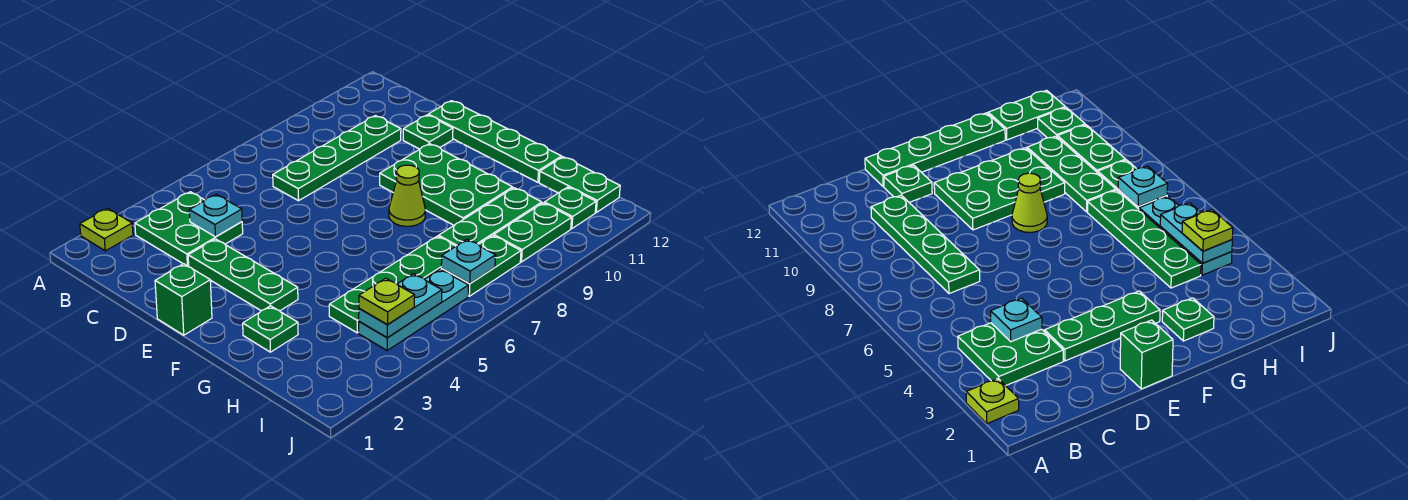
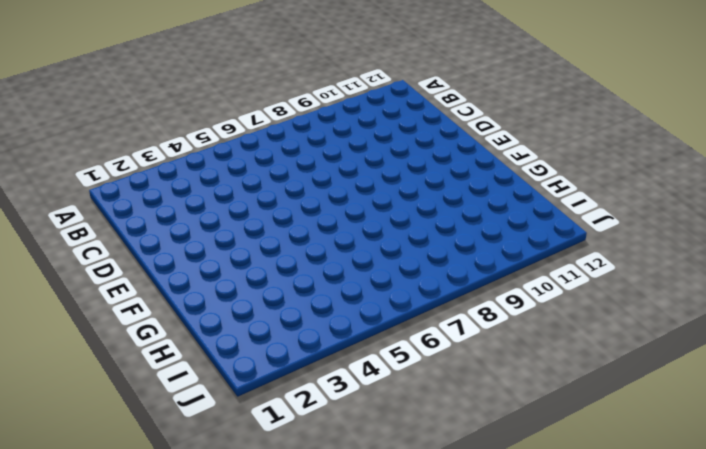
none -> lime 1x1 plate [80,208,133,251]
none -> green 2x2 plate [135,192,243,266]
none -> green 1x4 plate [273,116,401,201]

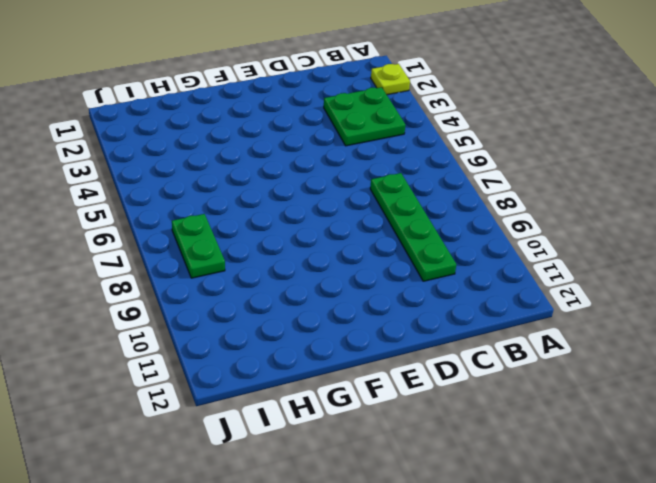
none -> green 1x3 plate [188,239,298,311]
none -> green 1x1 plate [403,115,453,149]
none -> green 1x4 plate [428,101,562,182]

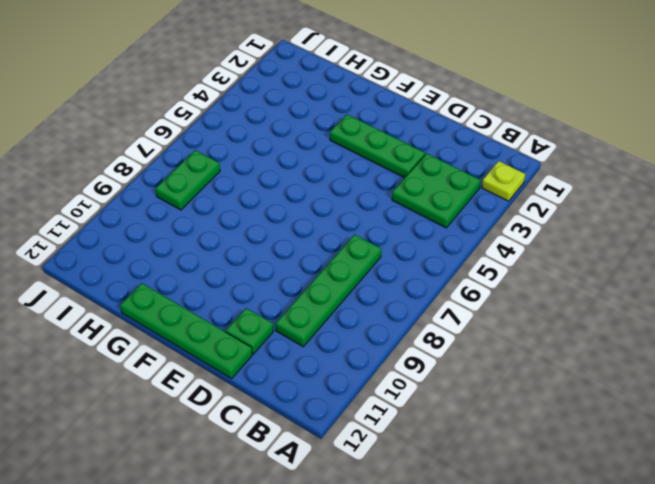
none -> green 1x1 brick [155,264,212,335]
none -> green 2x3 plate [380,144,513,225]
none -> lime 1x1 cone [389,165,425,226]

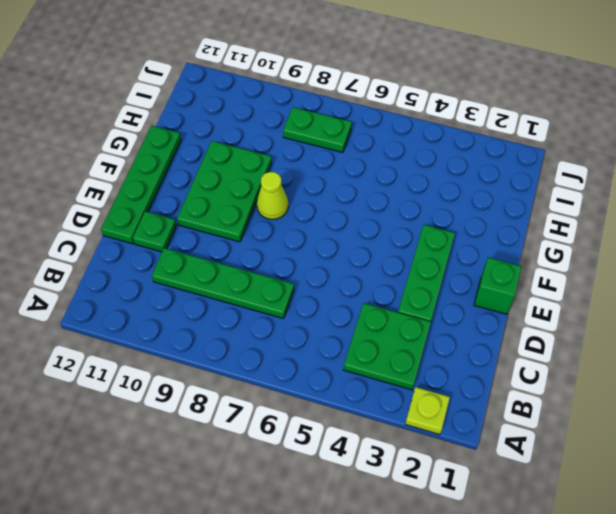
none -> green 1x1 plate [243,306,298,352]
none -> green 1x4 plate [329,236,456,333]
none -> green 1x3 plate [439,188,542,246]

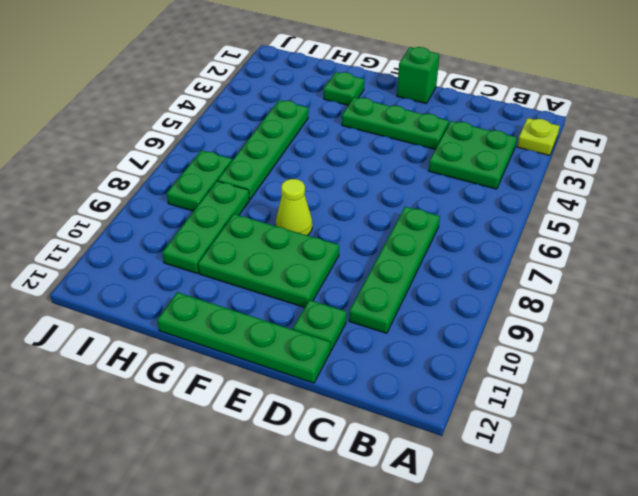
none -> green 1x2 plate [539,157,620,212]
none -> cyan 1x3 plate [359,269,469,350]
none -> green 1x2 plate [494,203,571,262]

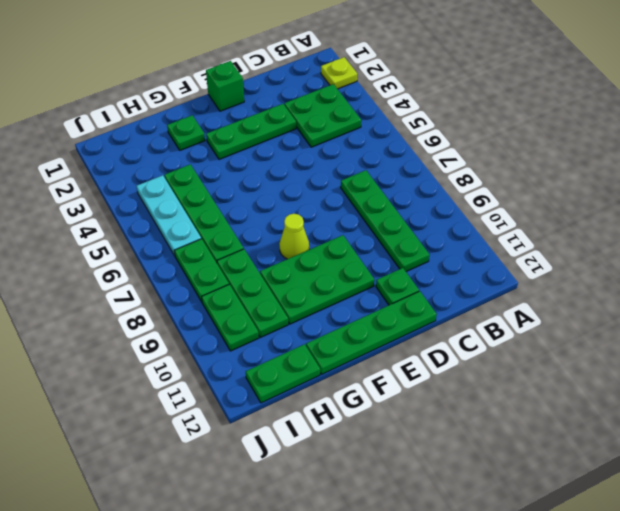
none -> green 1x1 plate [544,187,596,229]
none -> cyan 1x1 plate [189,194,242,237]
none -> cyan 1x2 plate [359,274,442,337]

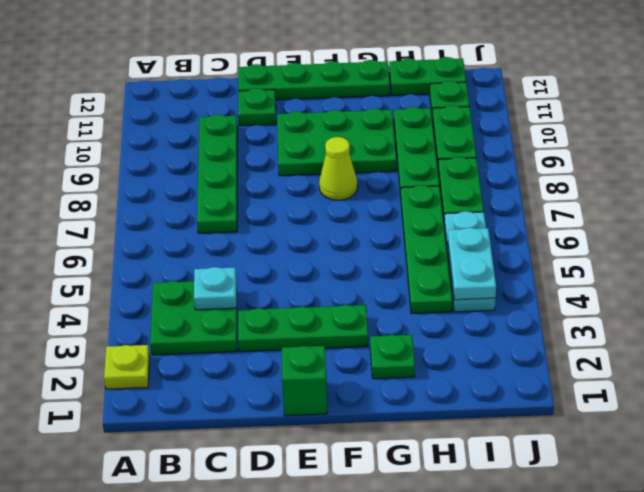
none -> cyan 1x1 plate [441,240,496,284]
none -> lime 1x1 plate [359,278,415,325]

